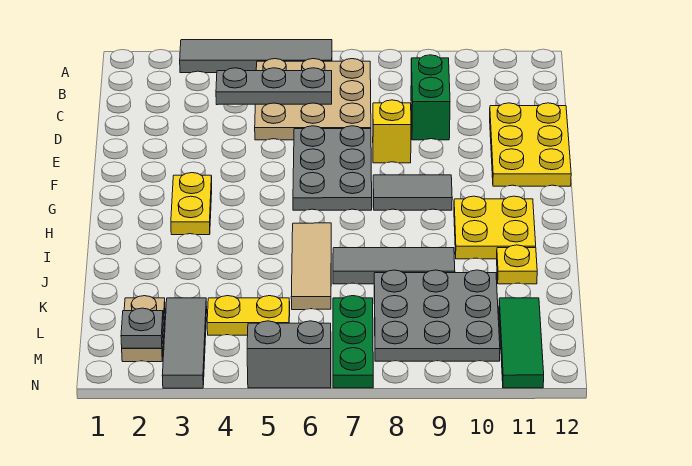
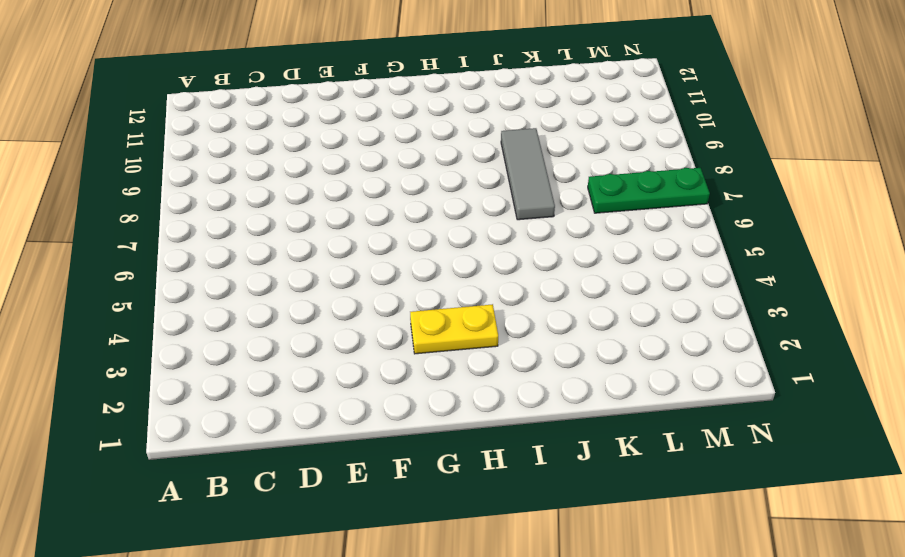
none -> grey 1x4 tile [180,40,332,73]
none -> tan 3x3 plate [255,59,371,140]
none -> green 1x2 brick [411,55,450,140]

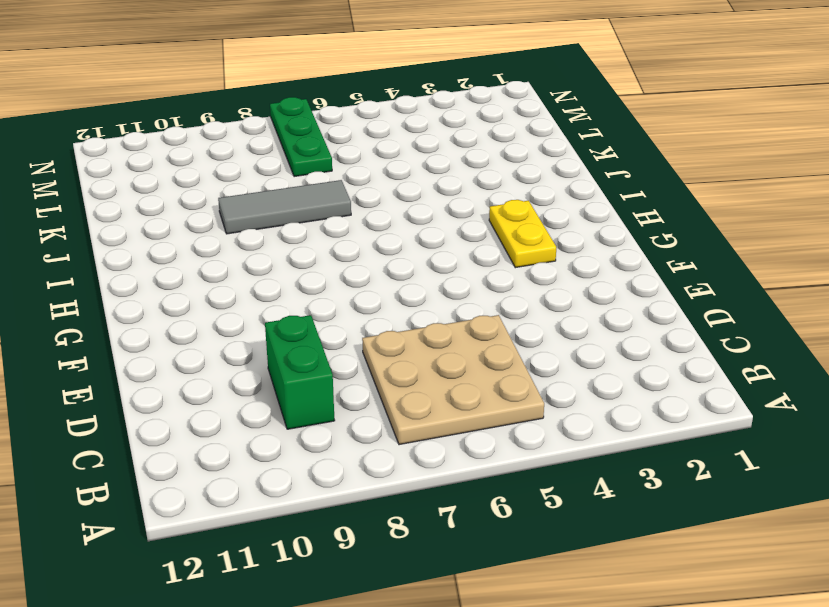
none -> grey 1x4 tile [180,40,332,73]
none -> yellow 2x3 plate [490,103,571,186]
none -> grey 2x3 plate [293,126,372,210]

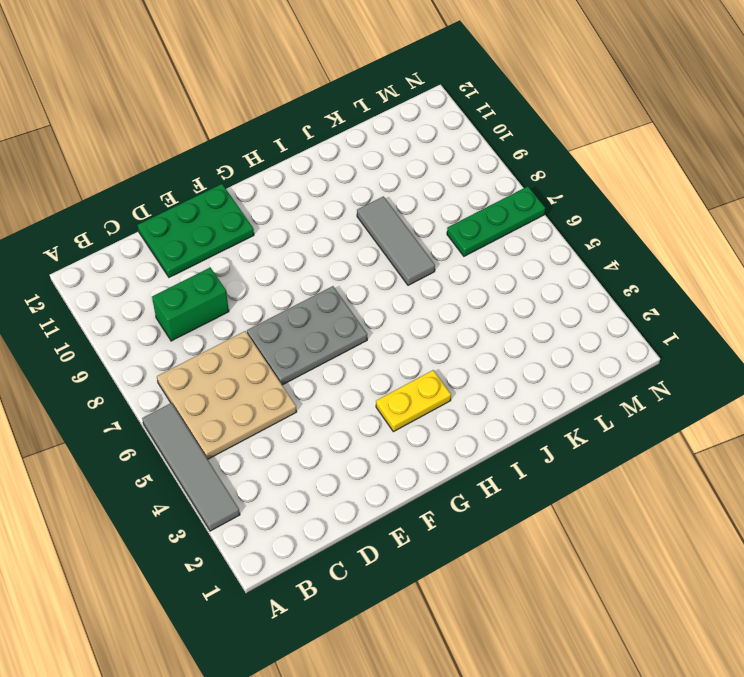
green 2x3 plate [138,184,254,277] -> yellow 2x3 plate [490,103,571,186]
none -> yellow 1x1 brick [373,100,411,163]
none -> grey 1x2 tile [373,175,452,210]
none -> yellow 2x2 plate [454,196,536,259]

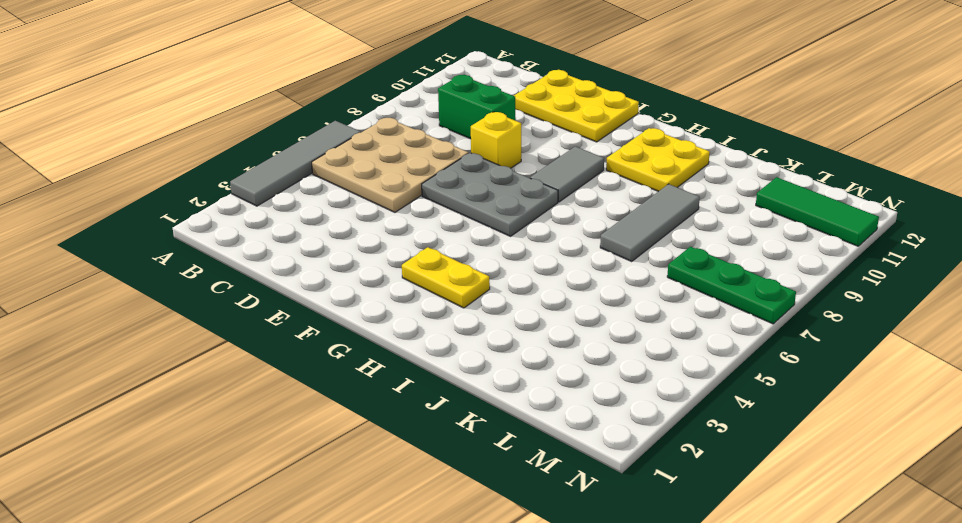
none -> tan 1x3 tile [291,223,331,310]
none -> yellow 1x1 plate [497,245,537,284]
none -> grey 3x3 plate [374,270,500,361]

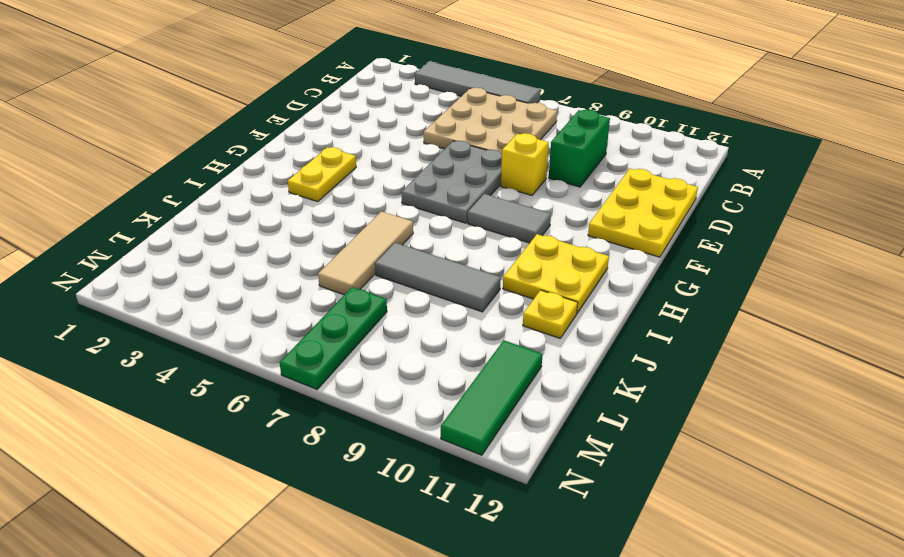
none -> grey 3x3 plate [374,270,500,361]
none -> tan 1x2 plate [122,296,165,362]
none -> grey 1x3 tile [162,298,207,388]

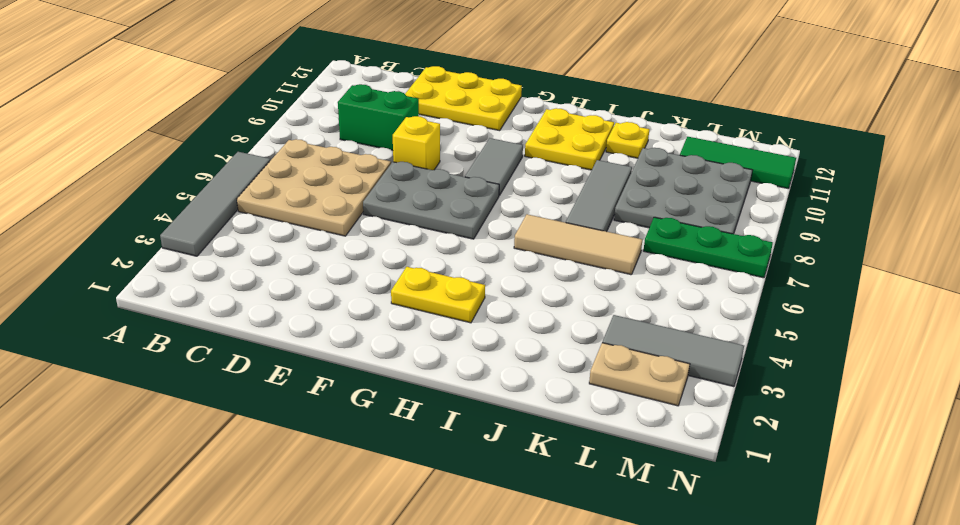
none -> yellow 1x2 plate [207,296,290,335]
none -> grey 1x2 brick [247,321,331,388]
none -> grey 1x3 plate [216,68,332,105]

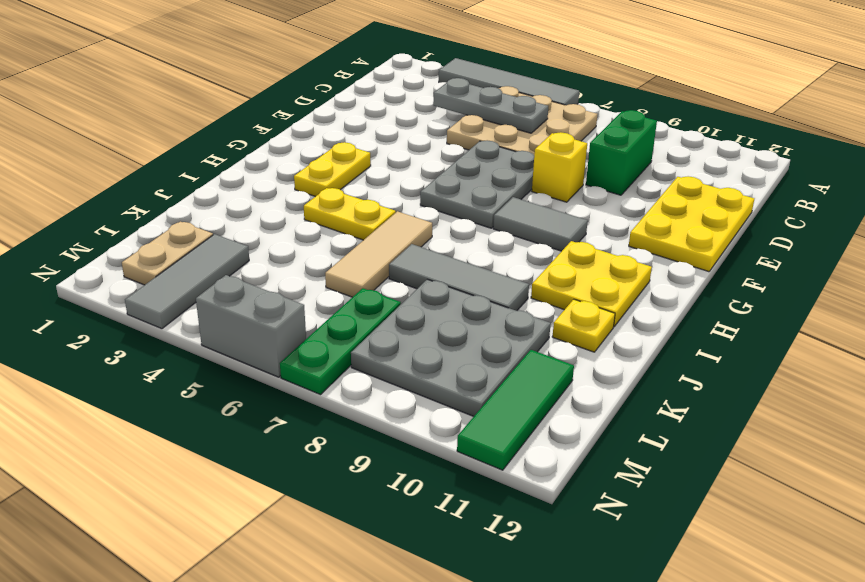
yellow 1x2 plate [304,188,396,240] -> yellow 1x2 plate moved to [207,296,290,335]
none -> grey 1x1 plate [121,308,163,348]

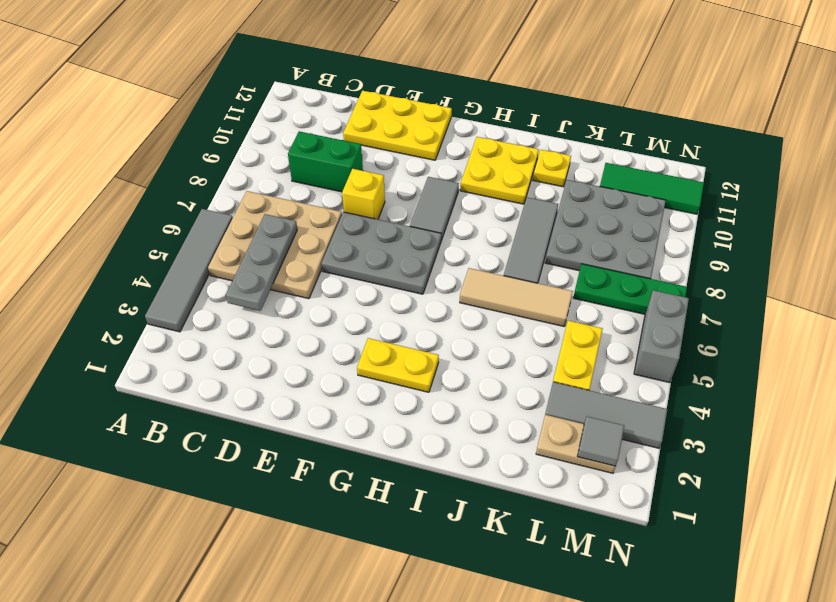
grey 1x1 tile [577,416,624,466] -> grey 1x1 plate [121,308,163,348]

